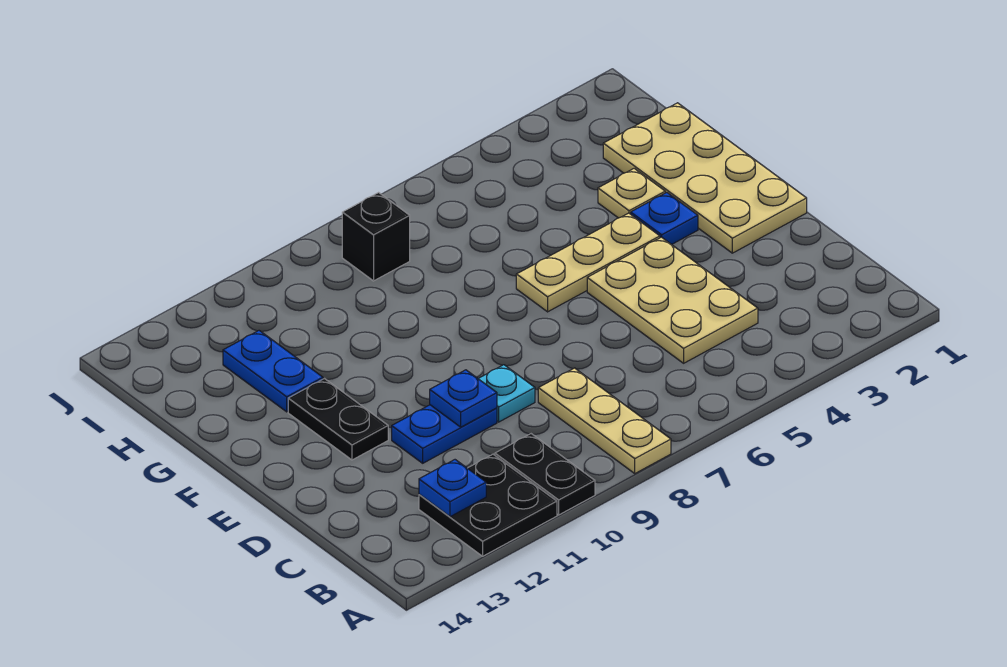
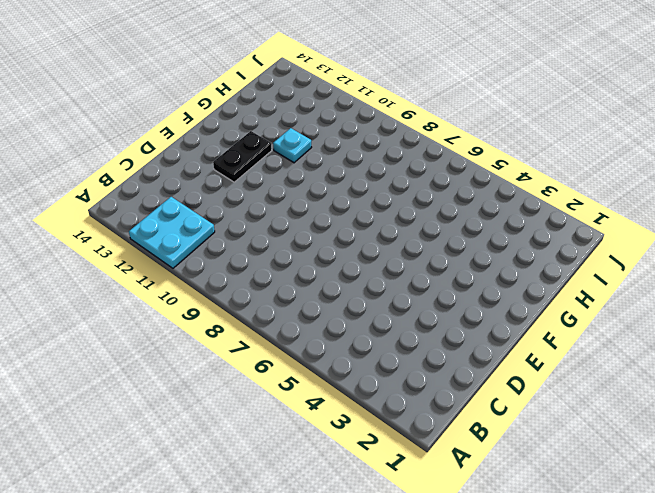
cyan 2x2 plate [129,197,215,268] -> black 2x2 plate [419,454,557,556]
cyan 1x1 plate [273,128,312,163] -> cyan 1x1 plate moved to [478,365,535,422]
none -> tan 1x3 plate [538,368,671,473]
none -> black 1x2 plate [495,434,595,515]
none -> tan 2x3 plate [587,237,758,363]

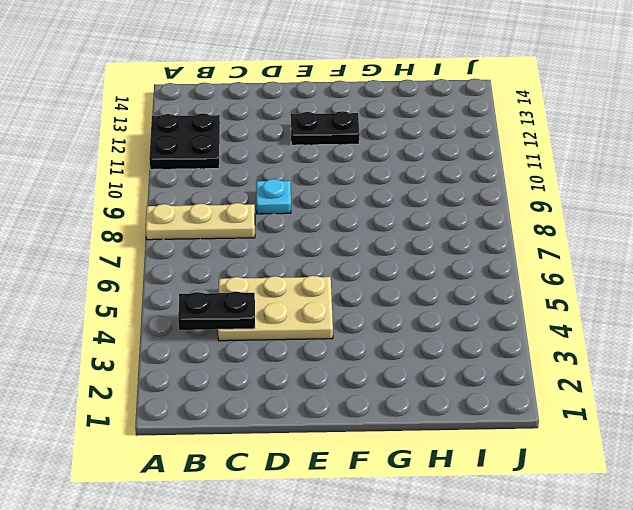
black 1x2 plate [178,292,255,330] -> black 1x2 plate moved to [495,434,595,515]
none -> blue 1x2 plate [392,405,497,463]
none -> tan 2x4 plate [603,103,807,253]
none -> blue 1x1 plate [631,192,698,244]

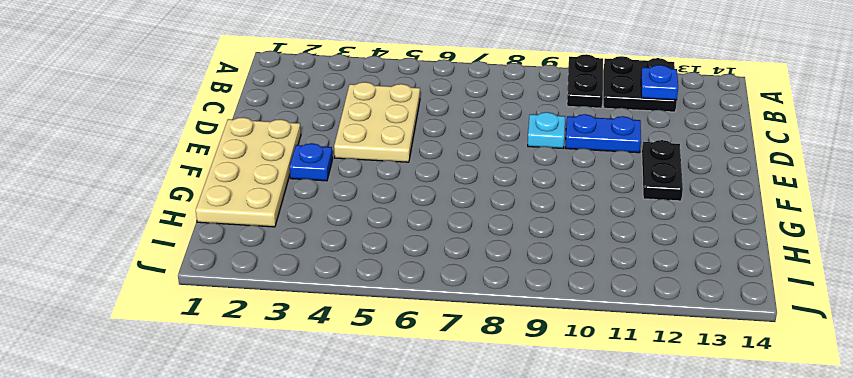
none -> tan 1x3 plate [538,368,671,473]
none -> tan 1x3 plate [516,213,660,312]
none -> tan 1x1 plate [598,168,665,218]

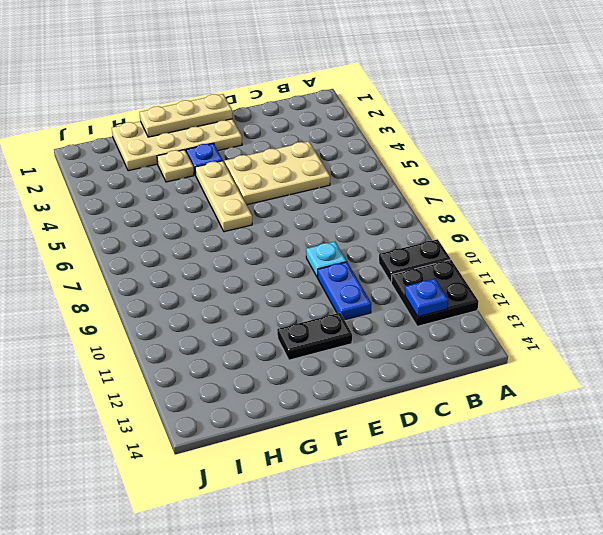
tan 1x3 plate [140,94,232,137] -> tan 1x3 plate moved to [538,368,671,473]
none -> blue 1x2 plate [223,331,323,412]
none -> black 1x1 brick [342,193,410,281]
none -> blue 1x1 plate [430,370,497,427]

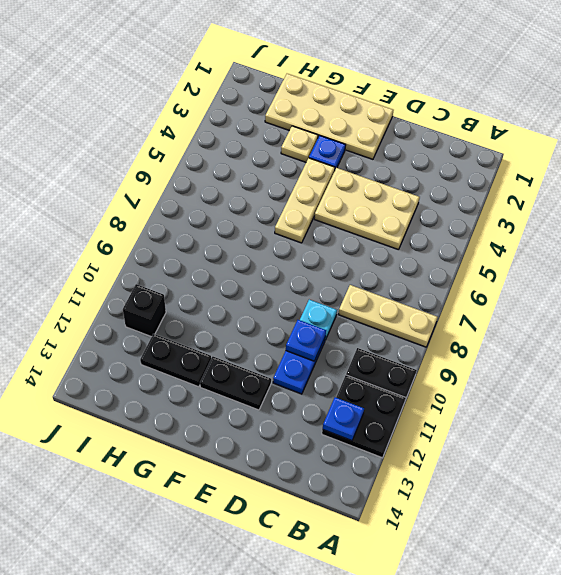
black 1x2 plate [140,334,211,387] -> blue 1x2 plate [223,331,323,412]
black 1x1 brick [123,284,166,337] -> black 1x1 brick moved to [342,193,410,281]

